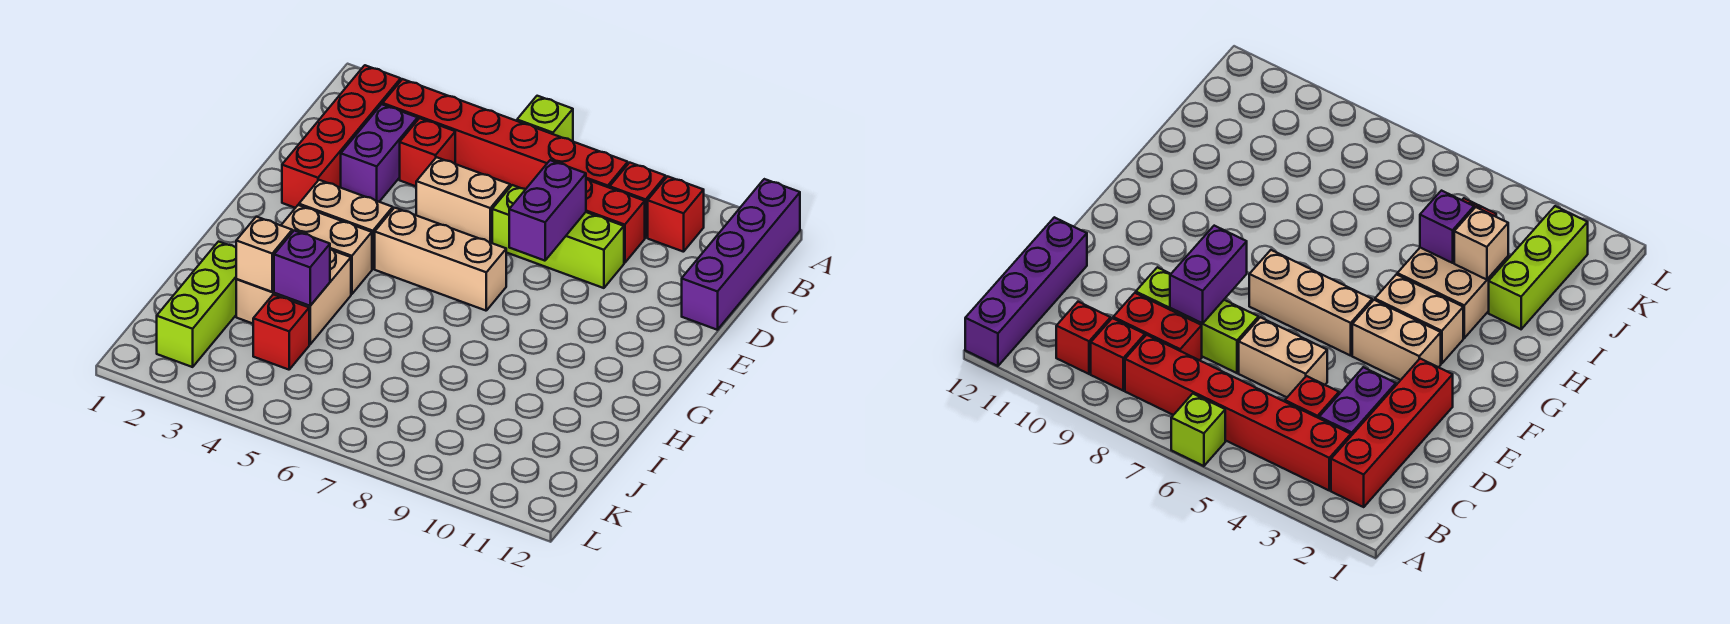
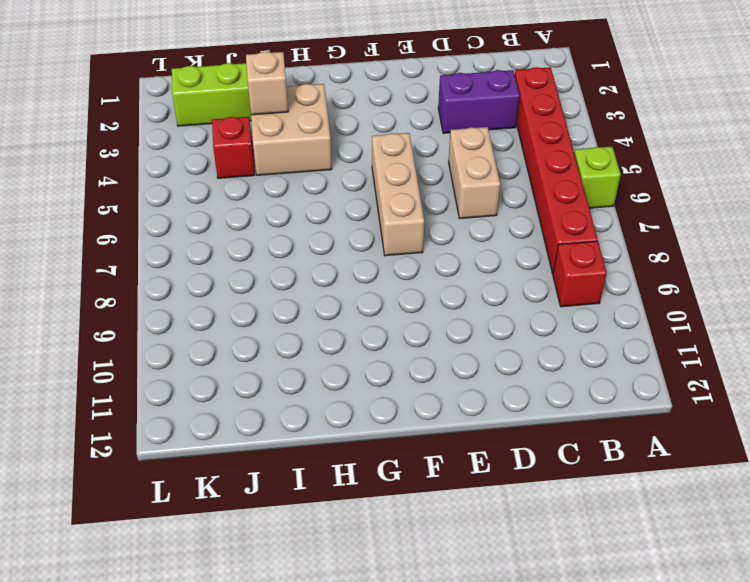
none -> purple 1x4 brick [682,179,800,330]
none -> red 1x4 brick [282,65,401,208]
none -> red 1x1 brick [648,176,704,252]

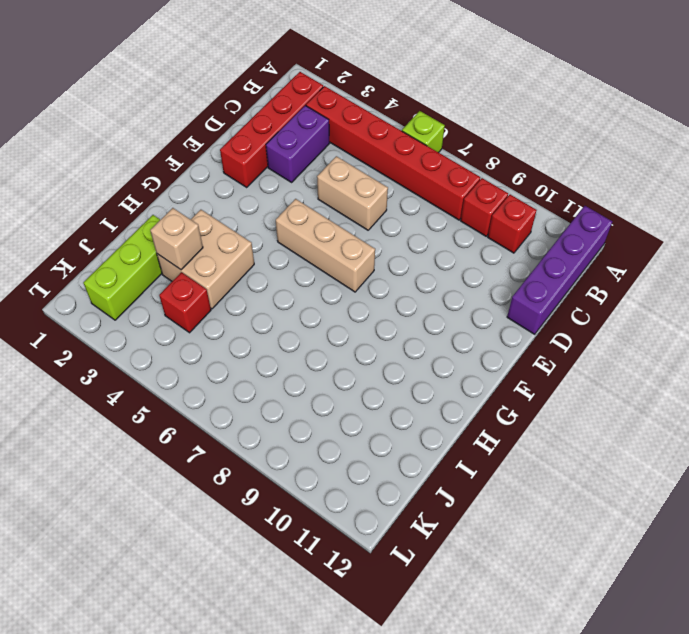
none -> red 1x1 brick [400,118,455,186]
none -> red 1x2 brick [586,179,645,263]
none -> lime 1x3 brick [492,185,624,288]

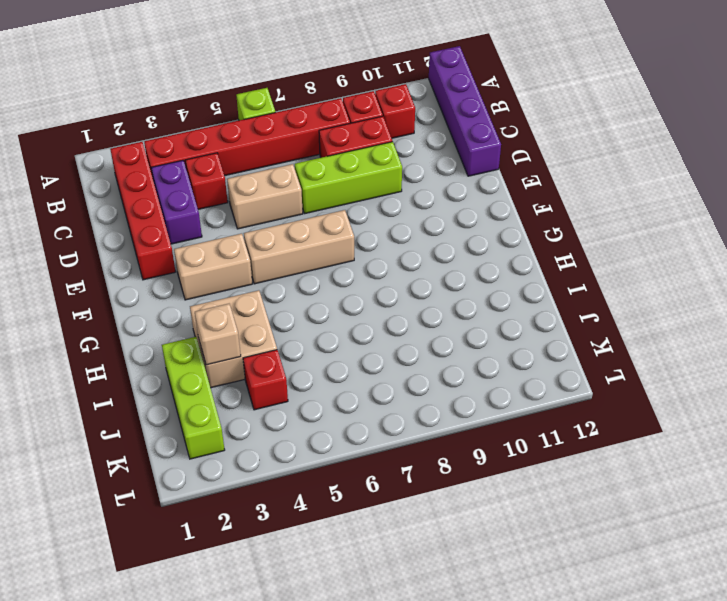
none -> tan 1x2 brick [281,205,372,294]
none -> purple 1x2 brick [509,160,586,261]
none -> purple 1x1 brick [274,231,330,306]

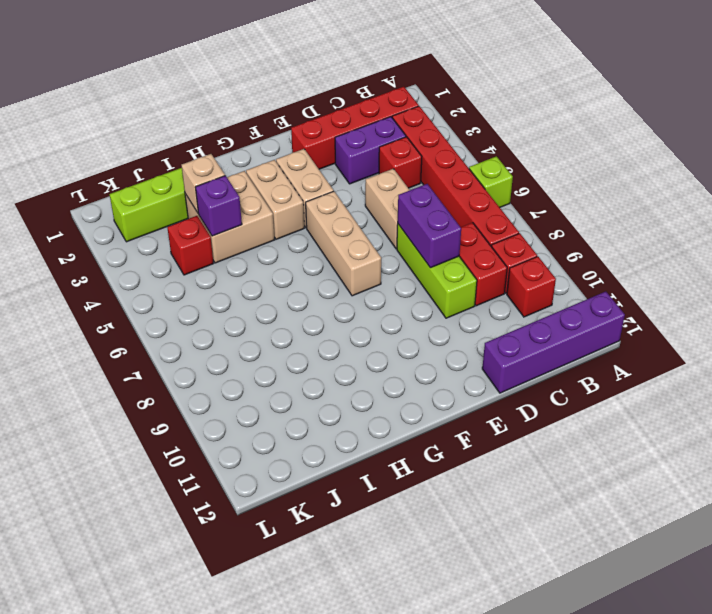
purple 1x2 brick [398,184,461,268] -> purple 1x2 brick turned to [509,160,586,261]

